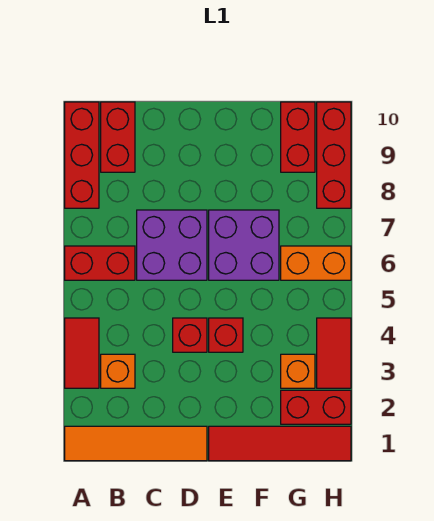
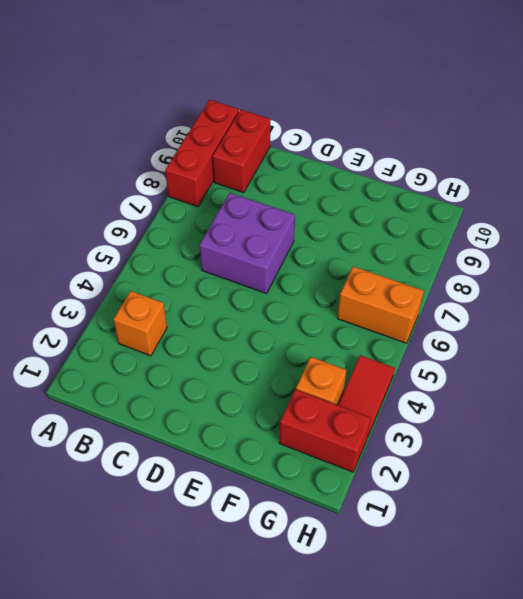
none -> orange 1x4 tile [65,426,207,461]
none -> red 1x2 tile [65,318,99,388]
none -> red 1x2 brick [65,246,135,280]

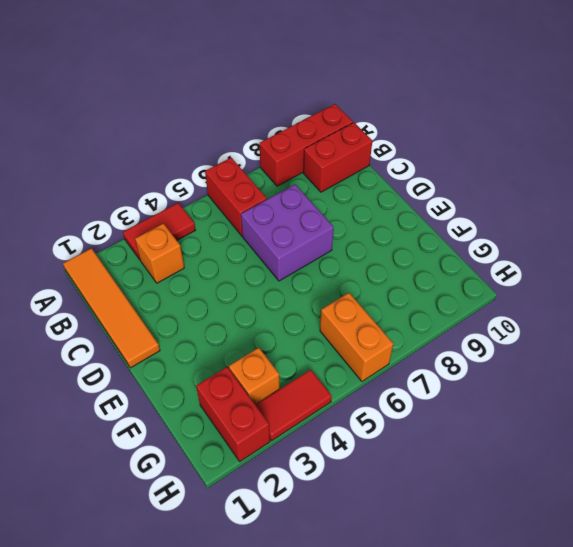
none -> red 1x1 brick [173,318,207,352]
none -> red 1x4 tile [209,426,351,461]
none -> red 1x1 brick [209,318,243,352]

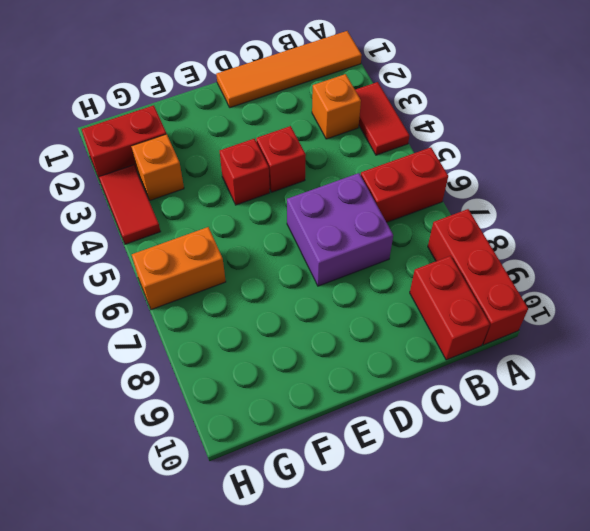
none -> red 1x4 tile [209,426,351,461]
none -> purple 2x2 brick [209,210,279,280]
none -> red 1x2 brick [281,102,315,172]

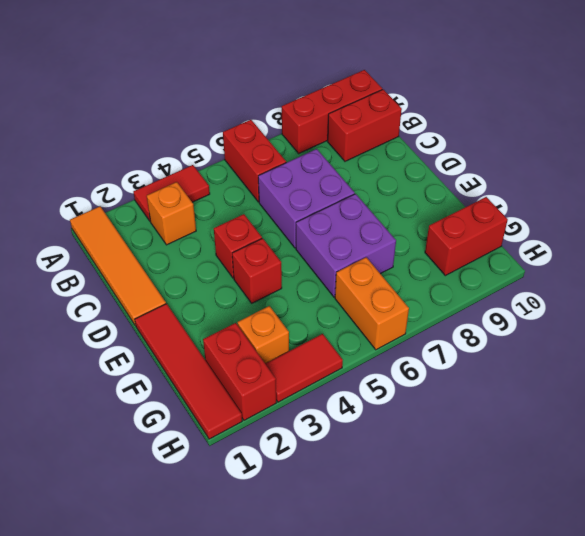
none -> red 1x3 brick [317,102,351,208]

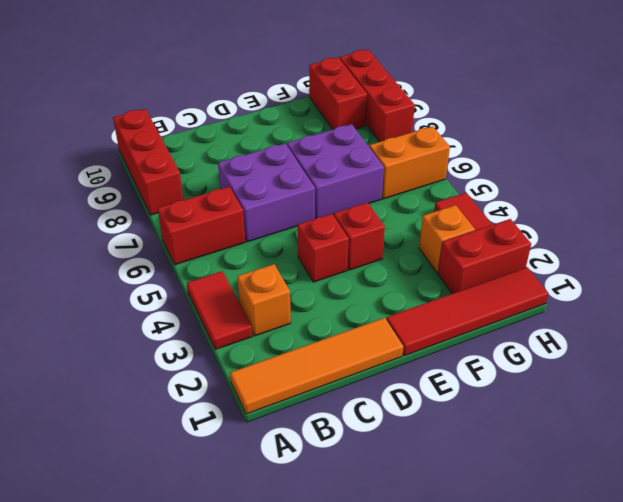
none -> red 1x2 brick [101,102,135,172]

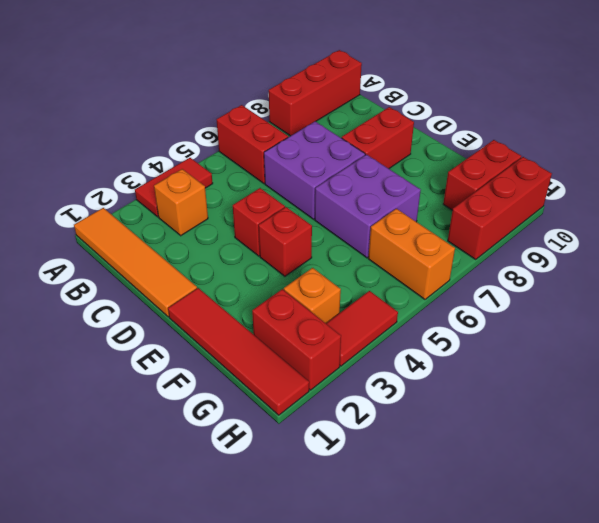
red 1x2 brick [342,107,414,169] -> red 1x2 brick moved to [101,102,135,172]

